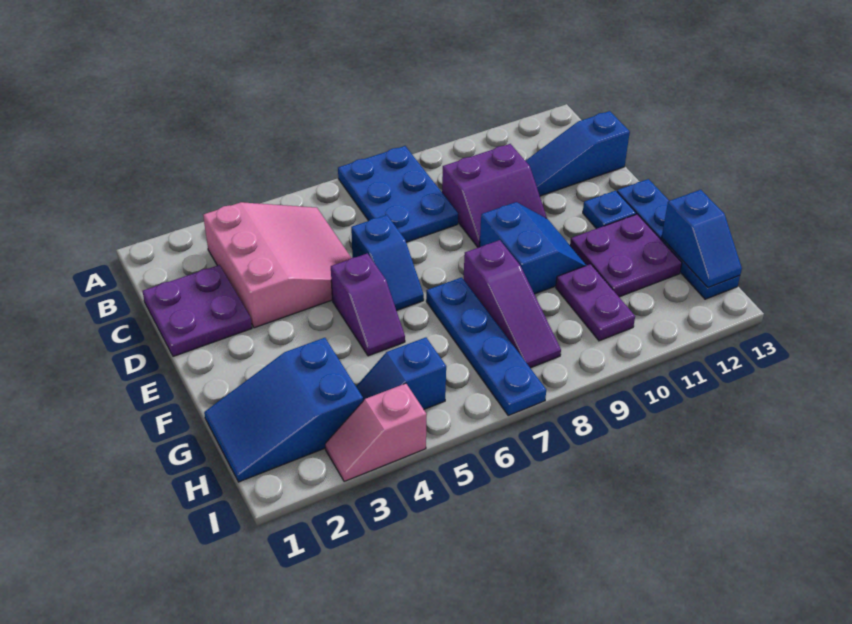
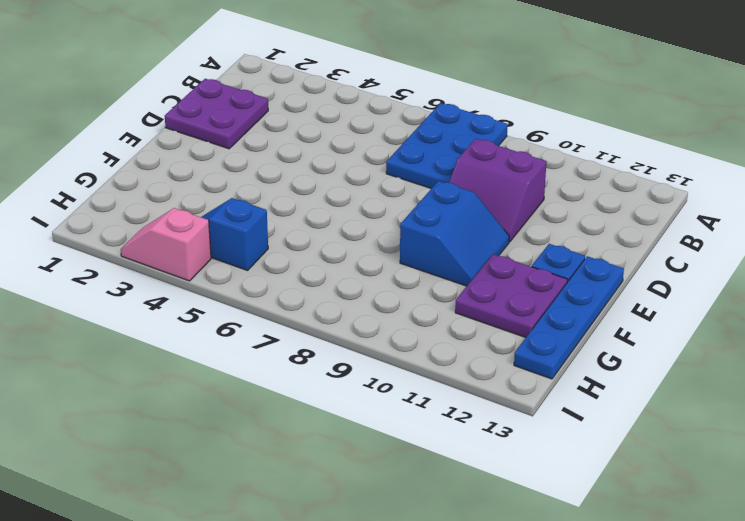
none -> pink 3x3 slope [203,202,351,328]
none -> blue 1x3 slope [526,111,630,196]
none -> blue 1x2 slope [351,215,424,311]

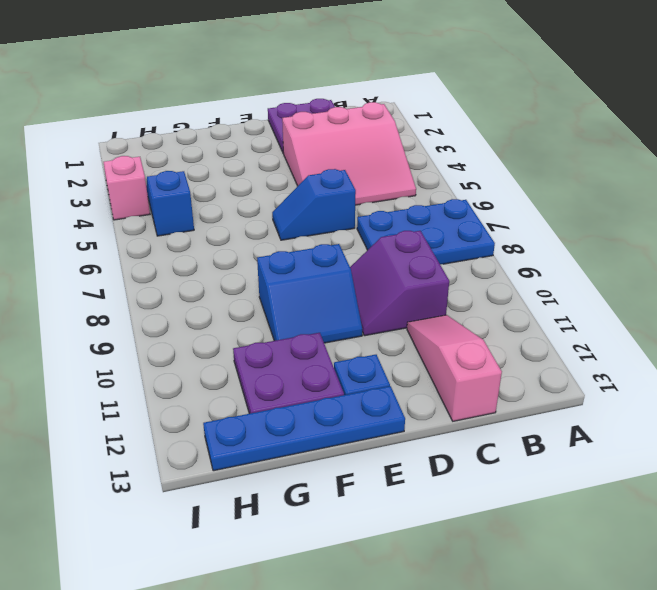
pink 1x3 slope [407,315,502,421] -> blue 1x3 slope [526,111,630,196]
none -> purple 1x2 slope [331,253,405,356]
none -> blue 1x4 plate [426,277,546,415]
none -> purple 1x3 slope [464,240,561,368]

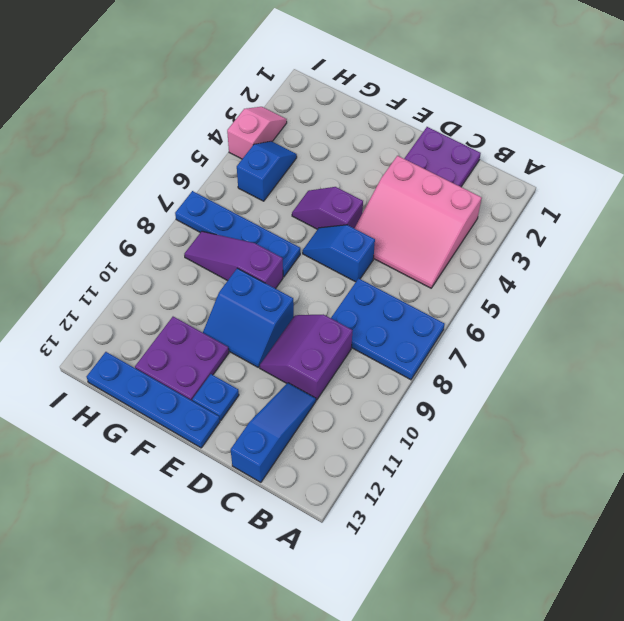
none -> blue 2x3 slope [204,338,363,482]
none -> purple 1x2 plate [556,264,635,341]
none -> blue 1x2 slope [661,190,742,288]

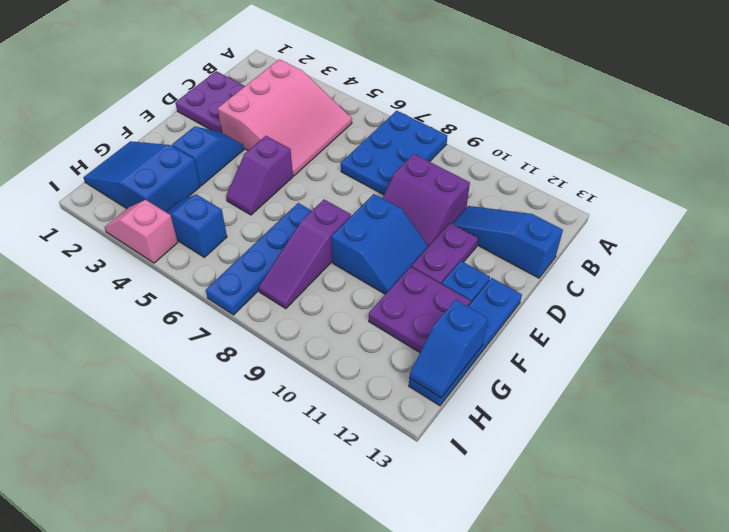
purple 1x2 plate [412,223,478,284] -> purple 1x2 plate moved to [556,264,635,341]
blue 1x2 slope [172,126,244,186] -> blue 1x2 slope turned to [351,215,424,311]

